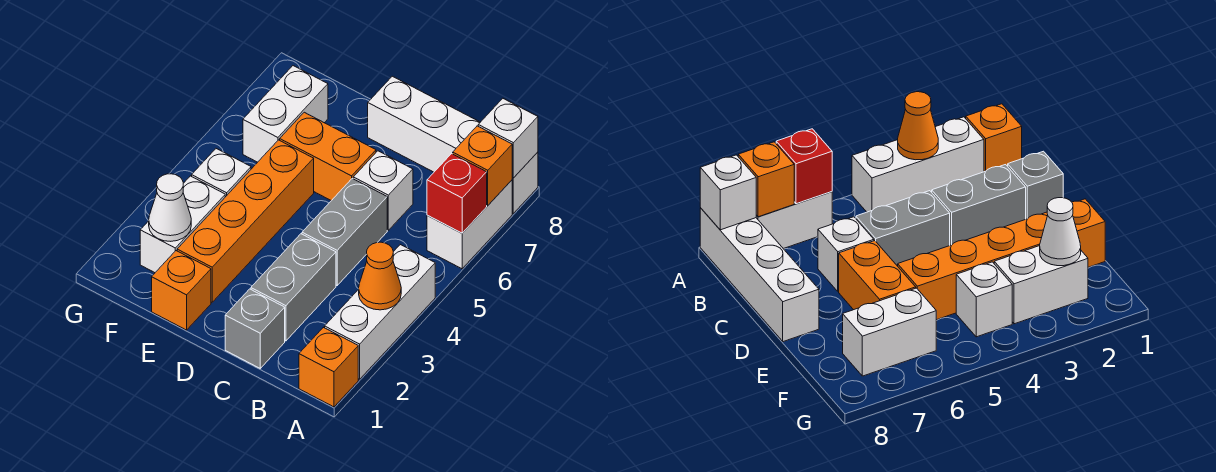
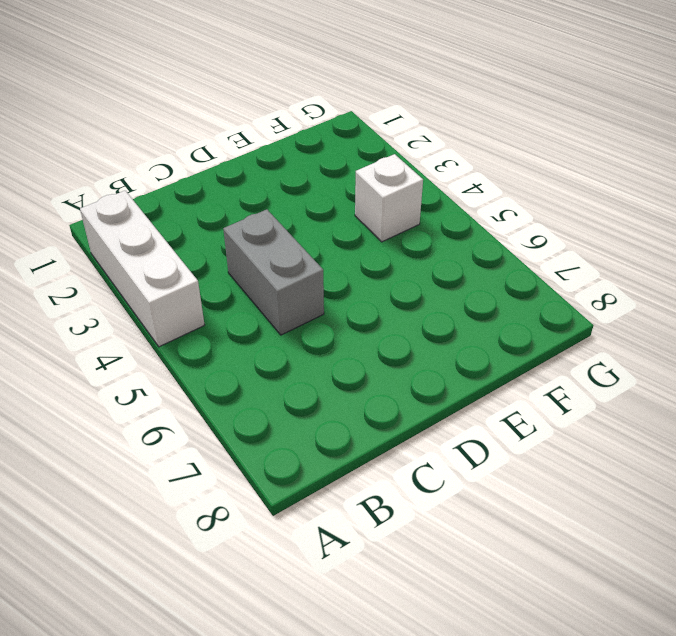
none -> orange 1x1 brick [299,327,358,407]
none -> white 1x2 brick [427,180,512,269]
none -> white 1x4 brick [368,76,538,213]

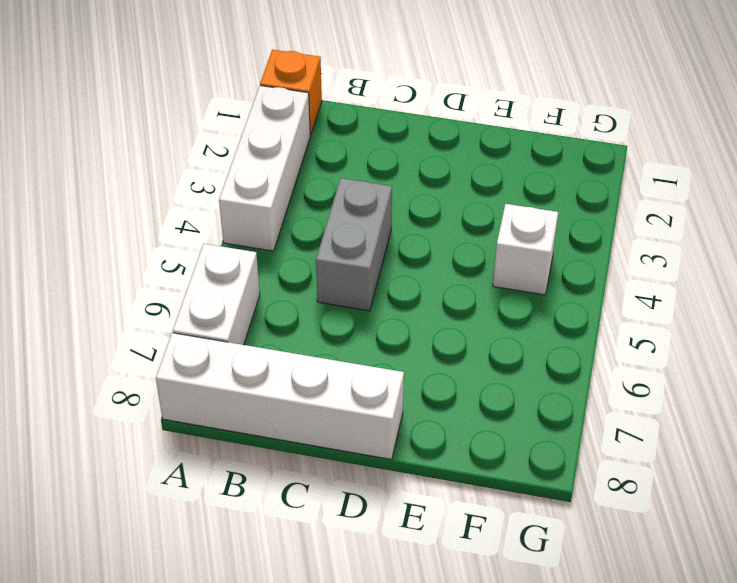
none -> grey 1x1 brick [225,289,285,368]
none -> grey 1x2 brick [251,234,336,341]
none -> white 1x1 brick [353,151,413,230]

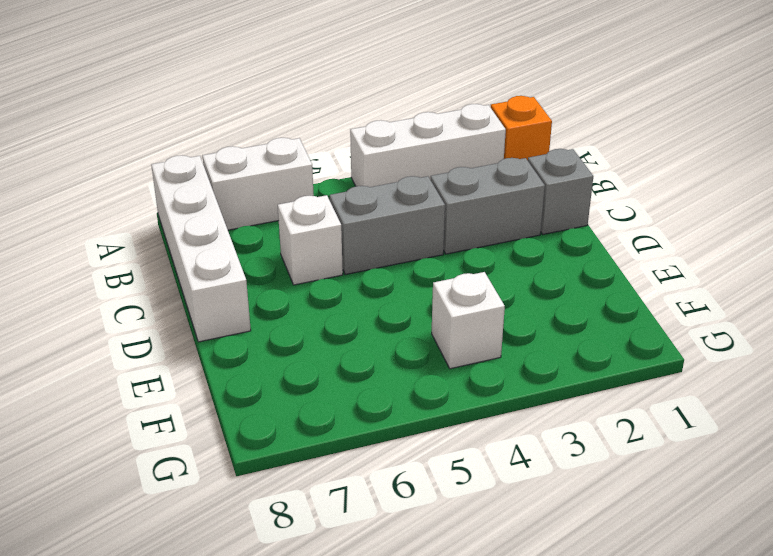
none -> orange 1x2 brick [280,112,376,201]
none -> orange 1x1 brick [152,251,211,330]
none -> orange 1x4 brick [177,140,314,302]

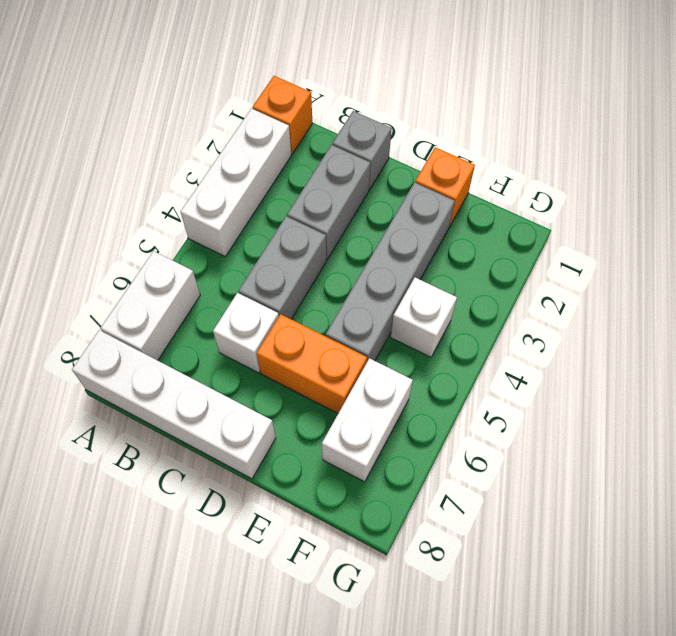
grey 1x4 brick [326,183,455,361] -> orange 1x4 brick [177,140,314,302]
none -> white 1x2 brick [140,176,225,273]
none -> orange 1x1 cone [359,242,401,310]
none -> red 1x1 brick [427,154,487,233]

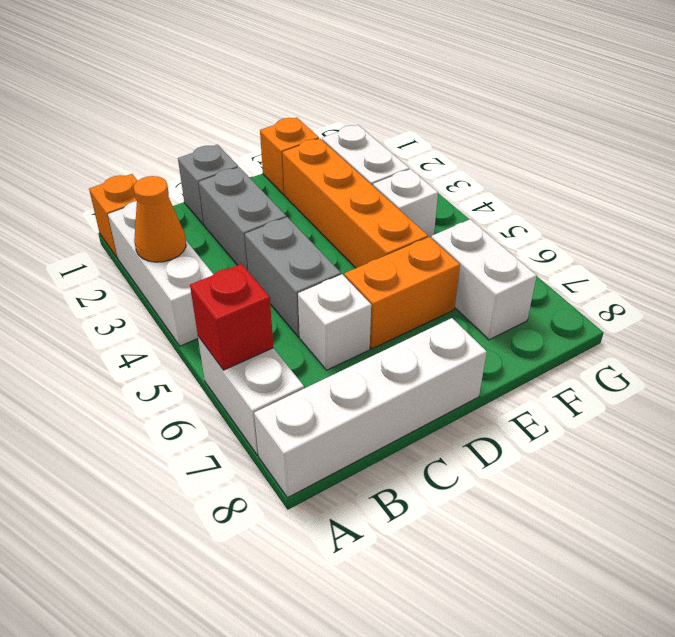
none -> orange 1x1 brick [453,126,512,205]
none -> white 1x1 brick [478,99,538,178]
none -> white 1x1 cone [149,174,191,241]

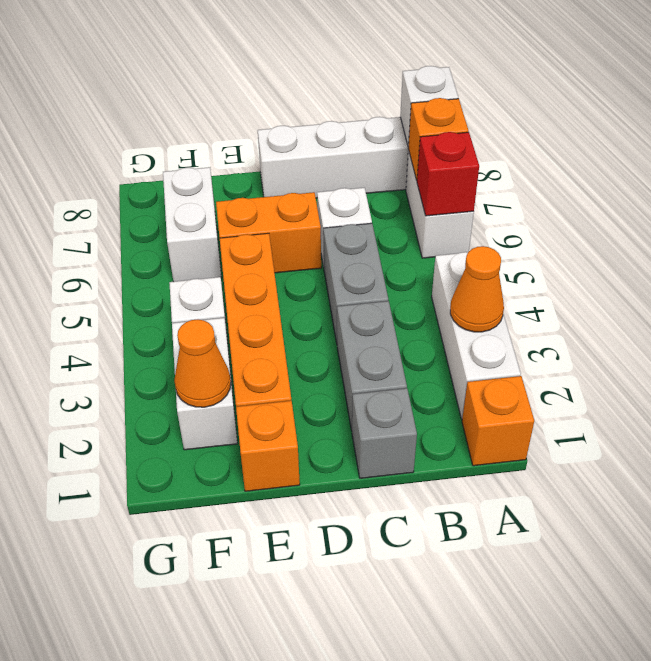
orange 1x1 cone [174,319,231,407] -> white 1x1 cone [149,174,191,241]

